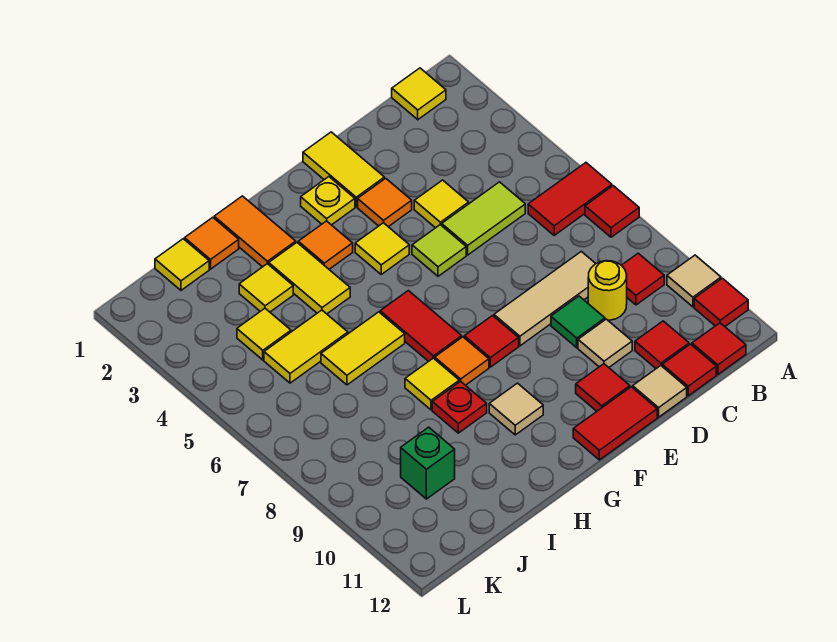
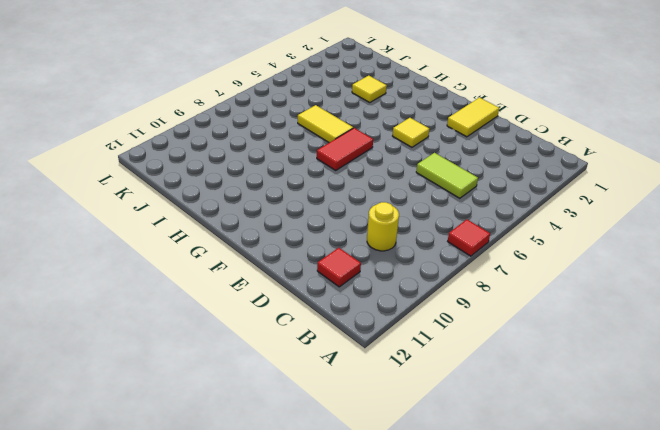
none -> red 1x2 tile [528,163,612,235]
none -> tan 1x1 tile [667,255,721,307]
none -> red 1x1 tile [694,278,748,326]
none -> yellow 1x1 tile [392,68,446,120]

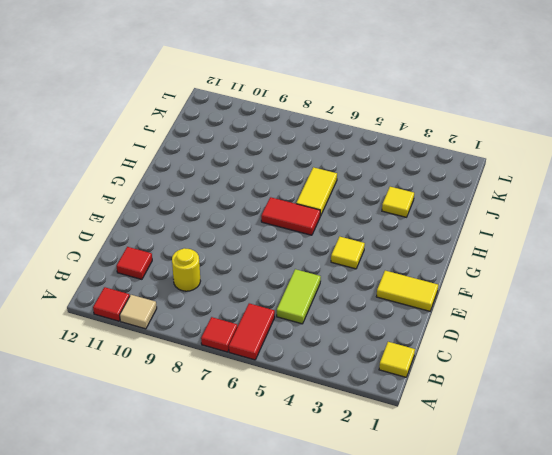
none -> red 1x1 tile [622,253,664,305]
none -> red 1x1 tile [692,323,746,374]
none -> tan 1x3 tile [494,251,596,346]
none -> red 1x1 tile [662,344,716,396]

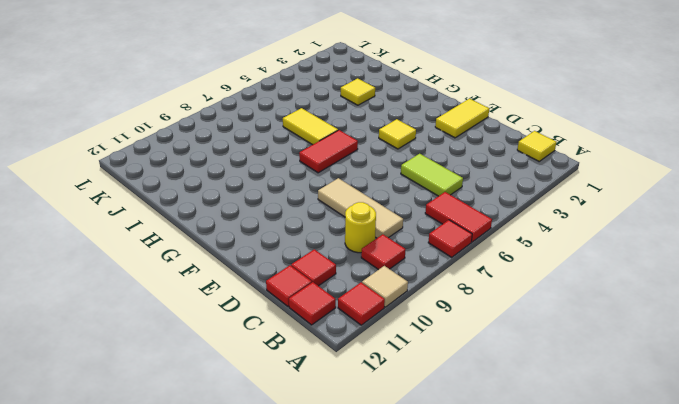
none -> yellow 1x1 tile [414,180,469,228]
none -> green 1x1 tile [551,296,605,348]
none -> tan 1x1 tile [578,319,632,367]
none -> tan 1x1 tile [633,366,687,417]

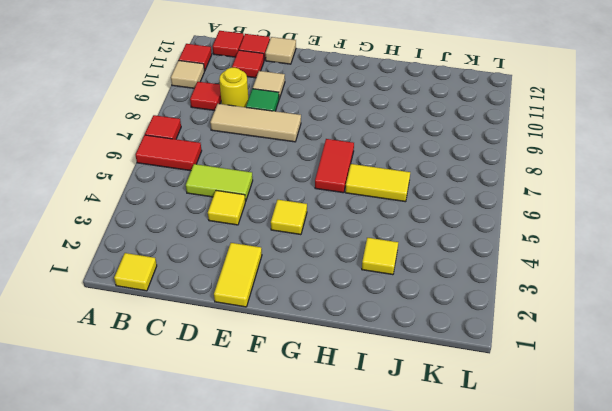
none -> orange 1x1 tile [358,178,412,227]
none -> lime 1x1 tile [412,225,466,276]
none -> red 1x1 tile [576,364,630,411]
none -> red 1x2 tile [573,387,657,460]

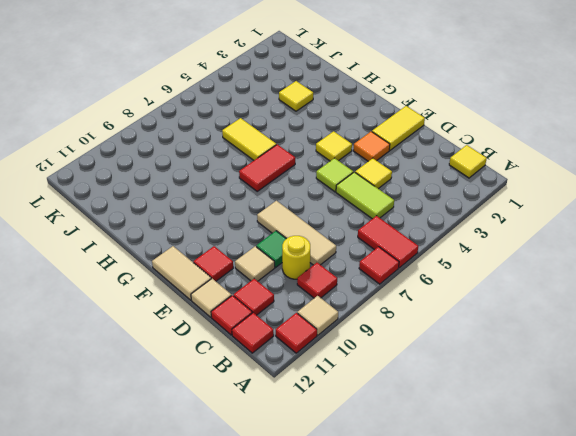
tan 1x2 tile [152,246,211,300] -> red 1x2 tile [573,387,657,460]
none -> yellow 1x1 plate [301,177,355,225]
none -> red 1x1 tile [464,316,519,367]
none -> orange 1x1 tile [298,221,353,269]
none -> orange 1x1 tile [435,337,489,385]

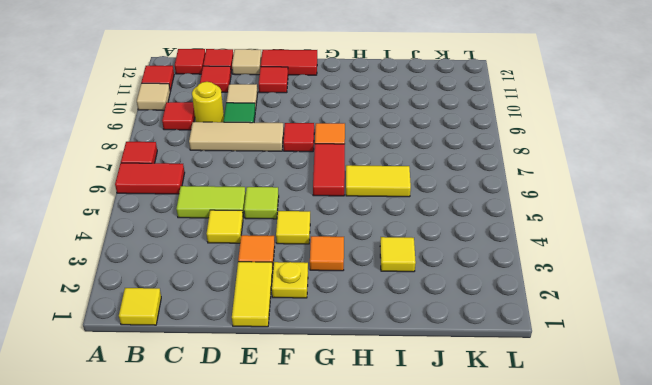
none -> tan 1x1 tile [489,383,543,435]
none -> orange 1x2 tile [214,196,296,267]
none -> yellow 1x2 tile [269,243,350,314]
none -> yellow 1x1 tile [405,358,459,410]

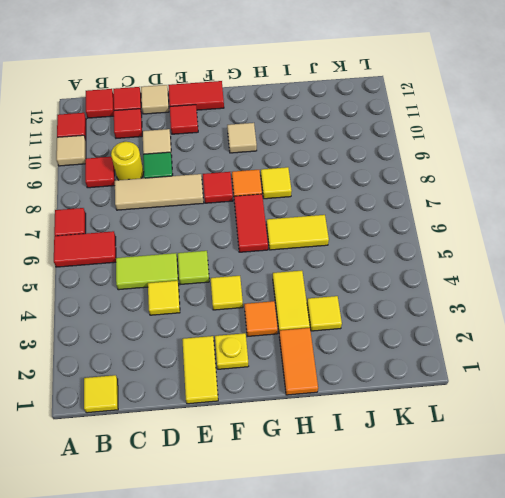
none -> orange 1x1 tile [358,178,412,227]
none -> red 1x1 plate [432,381,487,433]
none -> orange 1x1 tile [185,217,239,269]
none -> yellow 1x2 tile [264,310,348,383]

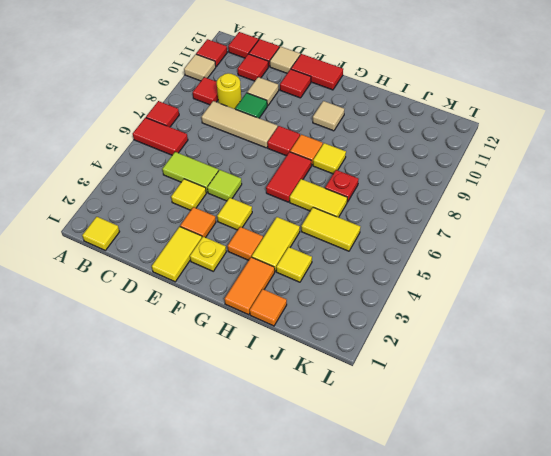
red 1x1 plate [325,170,359,202] -> red 1x1 plate moved to [432,381,487,433]
none -> yellow 1x1 tile [155,239,209,290]
none -> yellow 1x1 tile [237,308,291,360]
none -> green 1x1 brick [401,427,455,499]

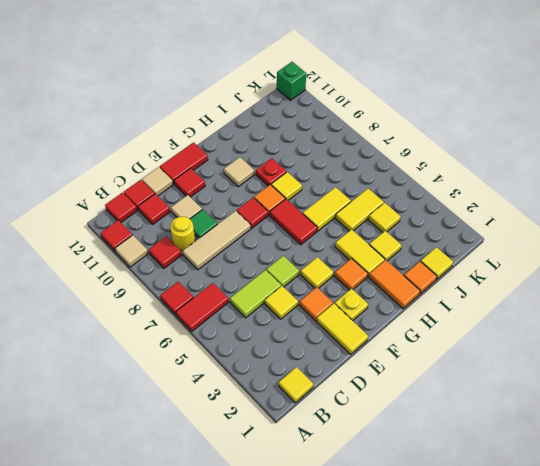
green 1x1 brick [277,62,306,100] -> green 1x1 brick moved to [401,427,455,499]

